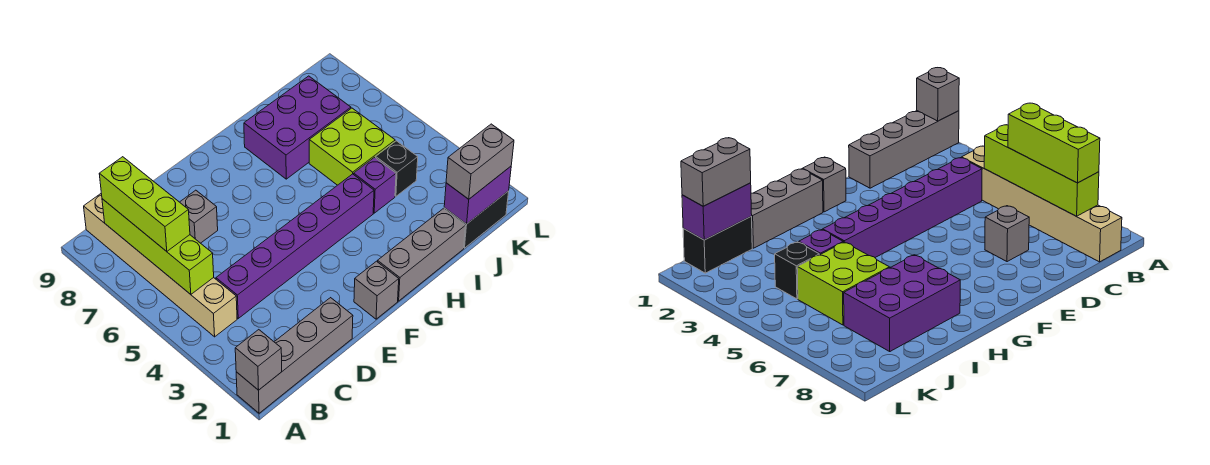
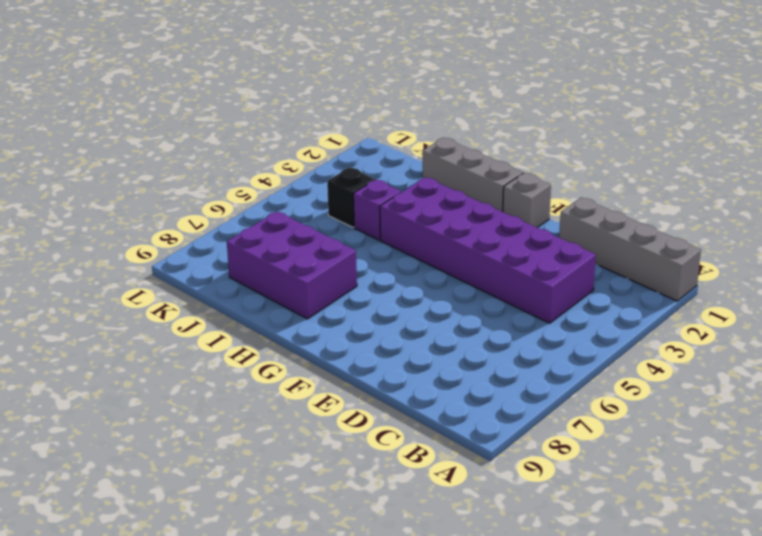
purple 2x6 brick [380,177,596,323] -> purple 1x6 brick [216,174,374,318]
none -> tan 1x6 brick [84,194,237,337]
none -> grey 1x1 brick [180,190,218,243]
none -> lime 2x2 brick [309,108,395,185]

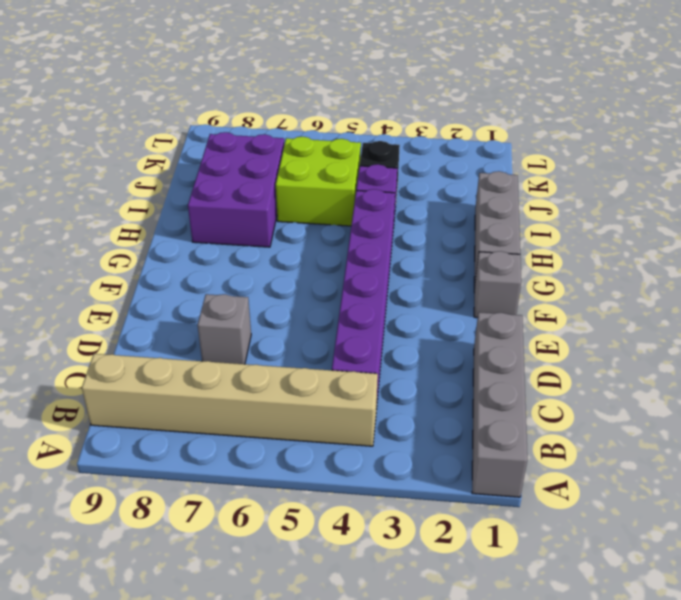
none -> black 1x2 brick [444,191,509,248]
none -> grey 1x1 brick [235,330,282,390]
none -> lime 1x4 brick [102,199,214,294]

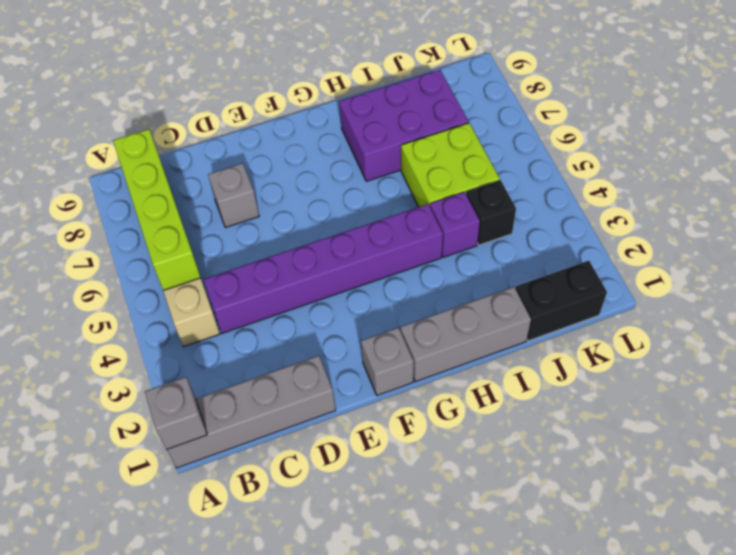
none -> purple 1x2 brick [444,166,511,224]
none -> lime 1x3 brick [99,157,190,251]
none -> grey 1x2 brick [446,124,514,199]

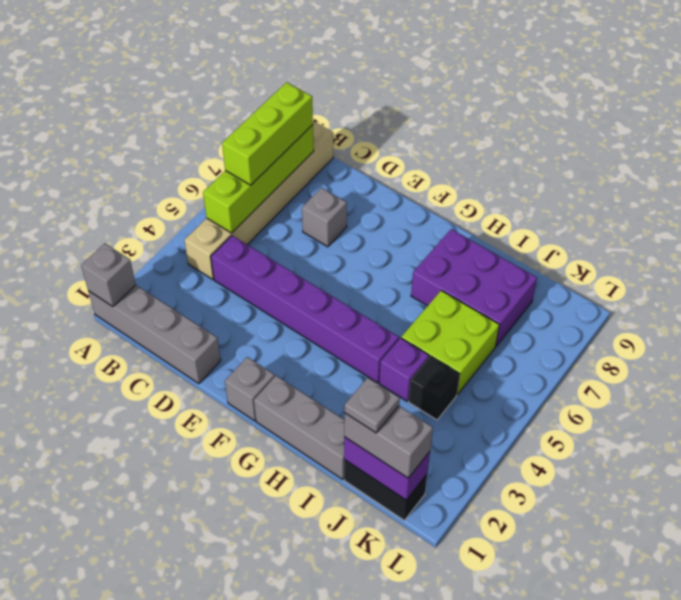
grey 1x1 plate [345,378,400,433] -> none

